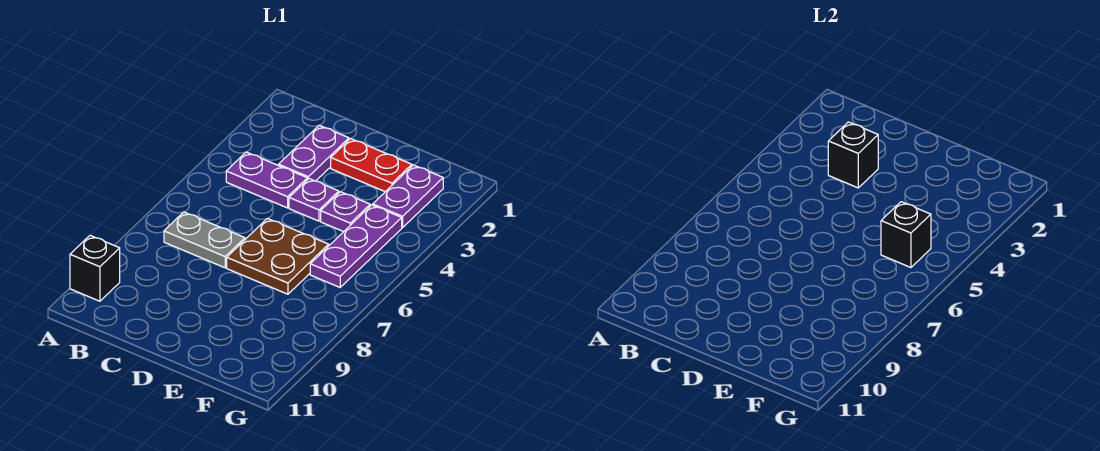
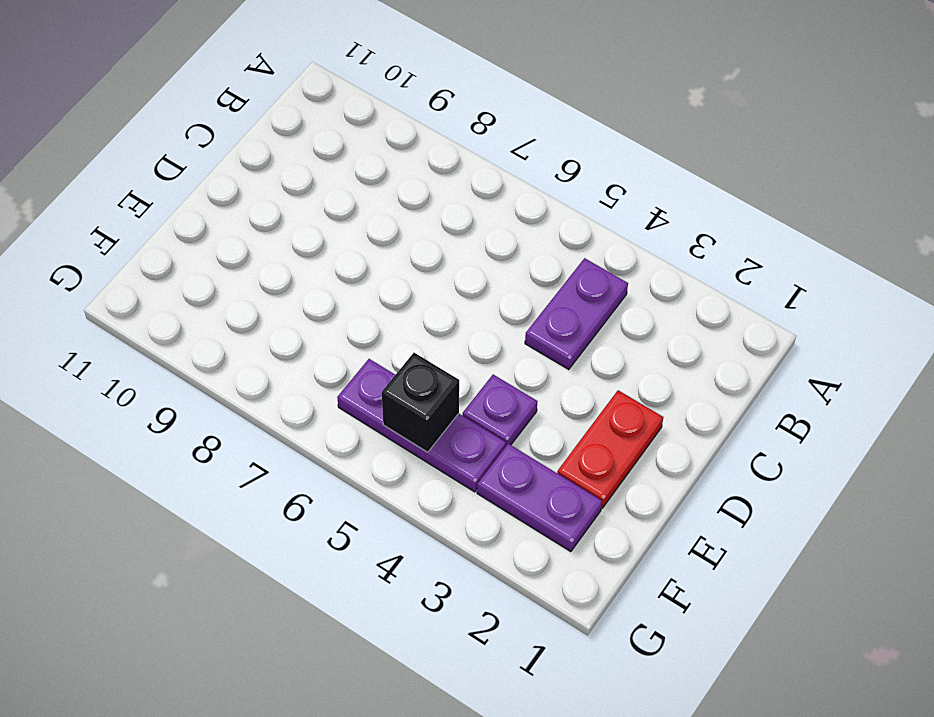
none -> black 1x1 brick [70,236,120,301]
none -> grey 1x2 plate [164,212,245,268]
none -> purple 1x2 plate [278,125,349,181]

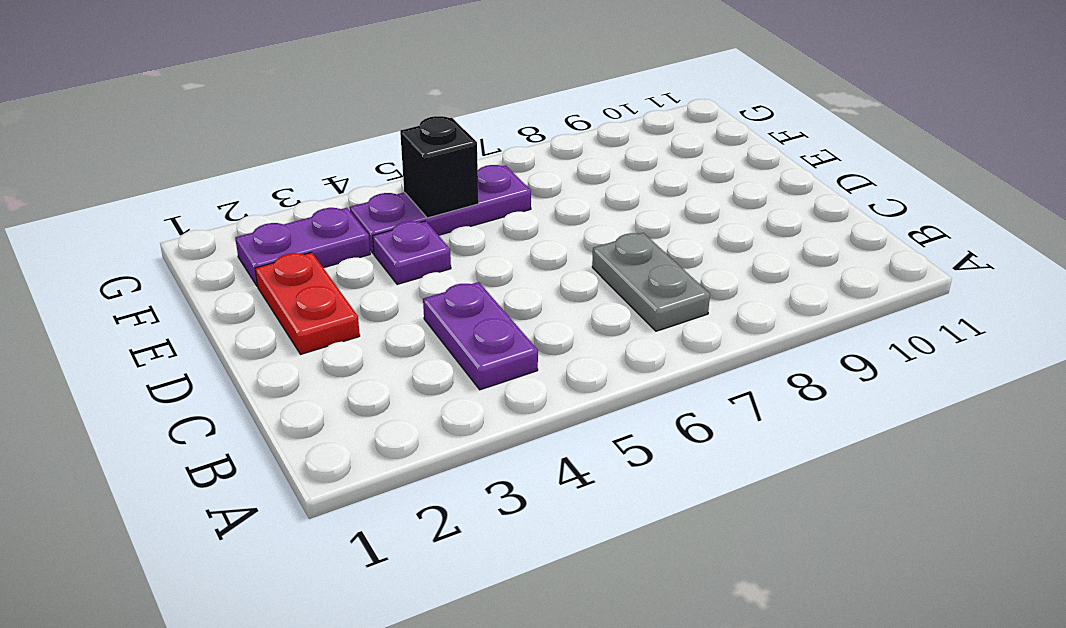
none -> black 1x1 brick [70,236,120,301]
none -> purple 1x2 plate [278,125,349,181]
none -> purple 1x1 plate [289,179,339,221]

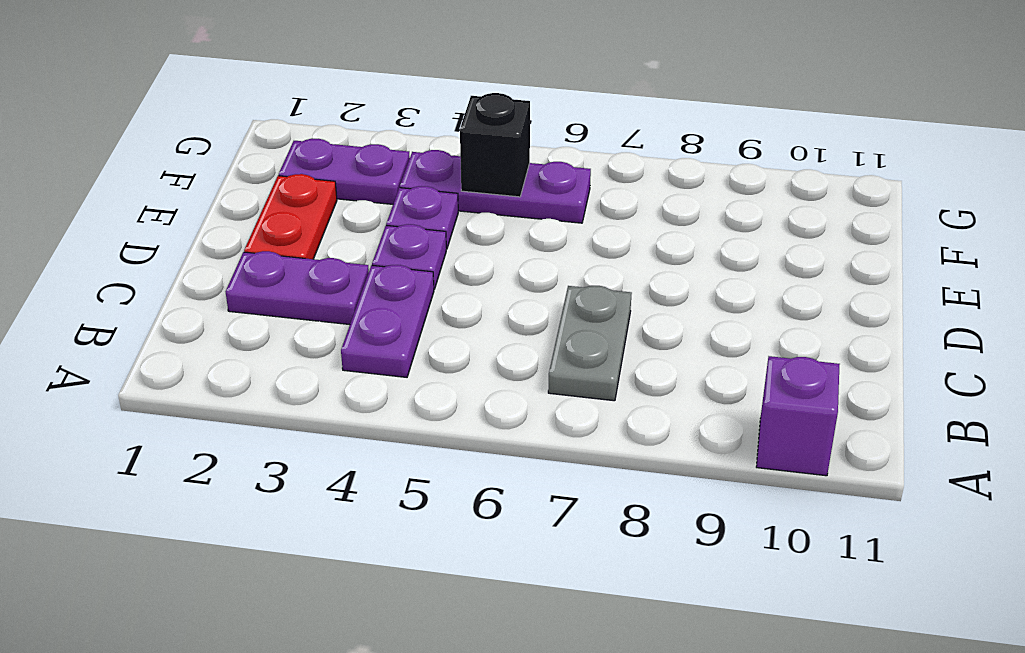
purple 1x1 brick [756,356,840,476] -> black 1x1 brick [70,236,120,301]
none -> brown 2x2 plate [227,218,329,294]
none -> black 1x1 brick [828,122,878,188]

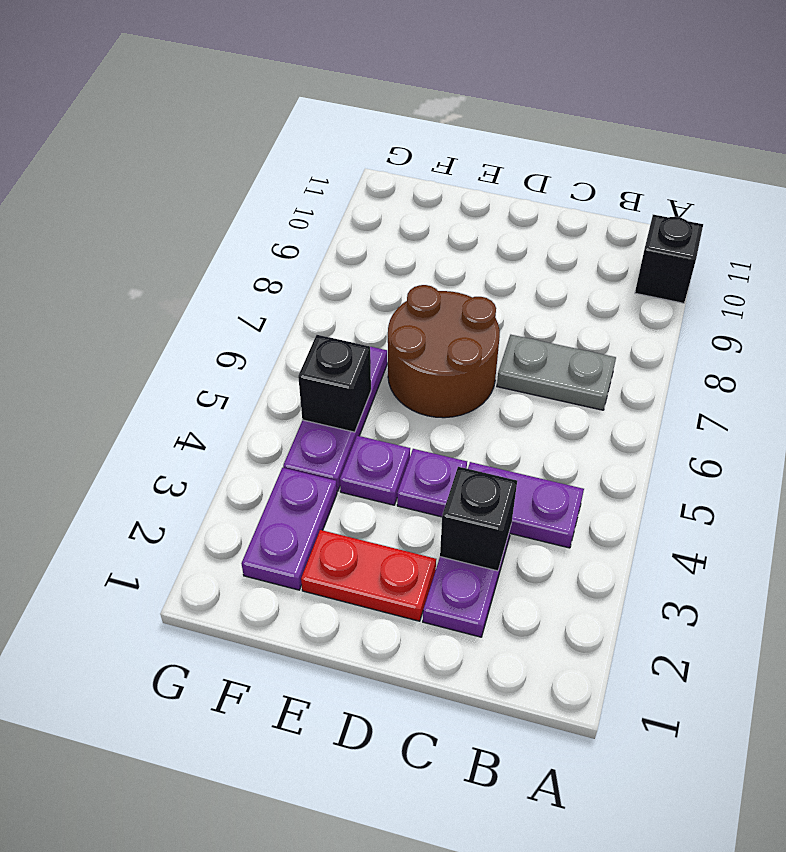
brown 2x2 round brick [388,285,500,418] -> brown 2x2 plate [227,218,329,294]

